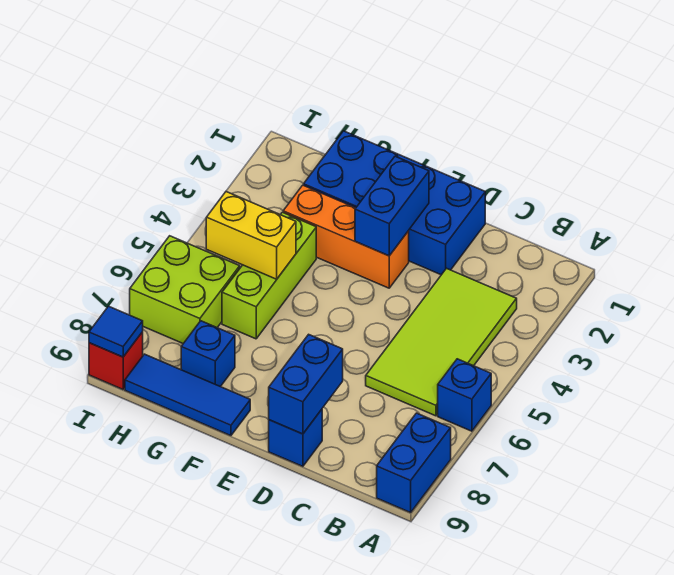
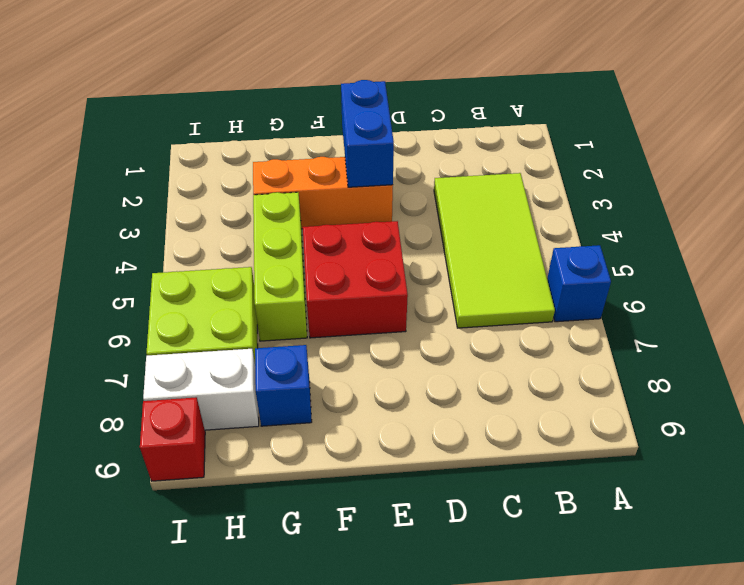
red 2x2 brick [303,221,408,338] -> none
white 1x2 brick [143,349,259,430] -> none
none -> blue 1x2 brick [377,413,451,513]
none -> blue 2x4 brick [304,131,485,275]
none -> blue 1x1 brick [269,409,322,466]

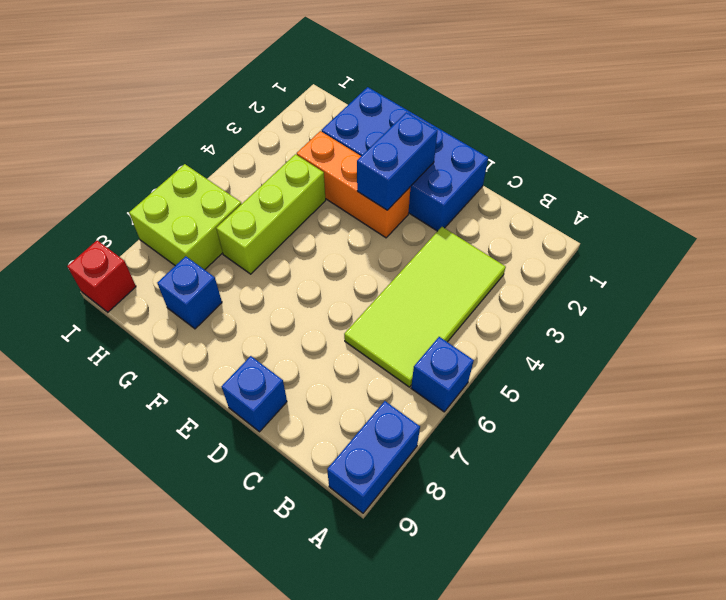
none -> blue 1x3 tile [125,354,250,436]
none -> blue 1x2 brick [269,334,343,434]
none -> yellow 1x2 brick [206,192,296,279]

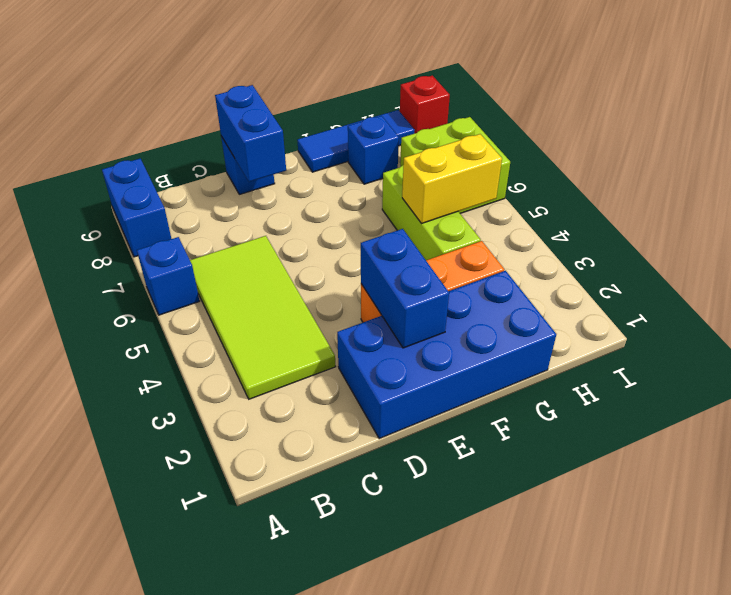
none -> blue 1x1 tile [89,306,143,357]

